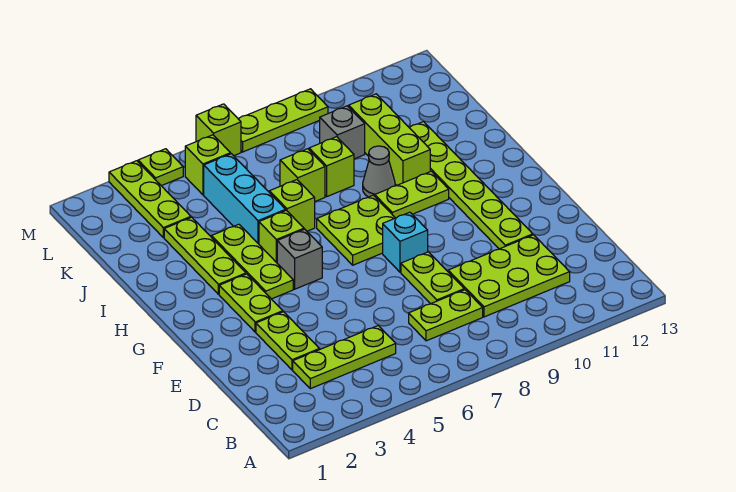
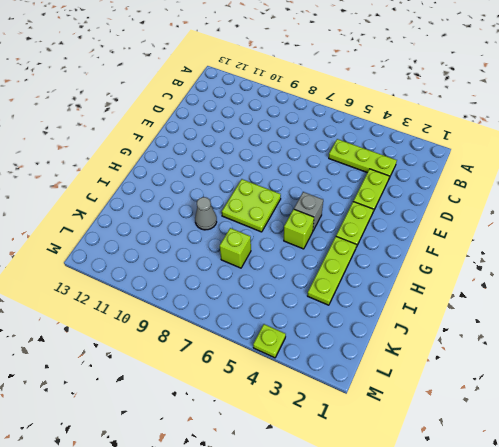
none -> lime 1x2 plate [409,290,483,341]
none -> lime 2x3 plate [448,235,570,317]
none -> lime 1x2 plate [401,252,464,304]

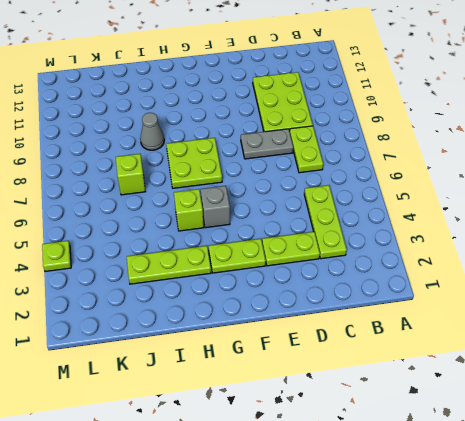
grey 1x2 plate [241,129,293,159] -> lime 1x2 plate [401,252,464,304]
none -> lime 1x6 plate [409,122,533,249]
none -> cyan 1x1 brick [383,212,428,272]
none -> lime 1x3 plate [212,224,293,299]

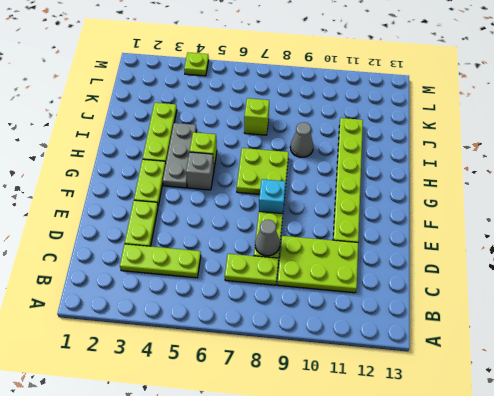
grey 1x1 cone [255,220,280,256] -> none
grey 1x3 plate [163,123,197,188] -> lime 1x3 plate [212,224,293,299]
none -> lime 1x2 plate [375,171,449,218]
none -> cyan 1x3 brick [204,154,286,244]
none -> lime 1x1 brick [269,180,315,231]

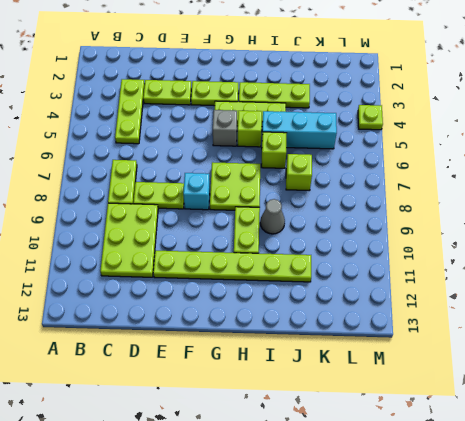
none -> lime 1x3 brick [349,94,430,185]
none -> lime 1x1 brick [309,137,354,196]
none -> lime 1x3 plate [109,161,191,238]

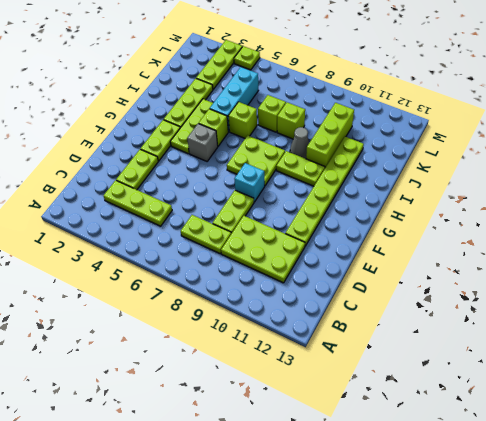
none -> grey 1x1 brick [320,106,365,159]
none -> lime 1x1 brick [185,135,231,195]
none -> lime 1x1 brick [196,104,241,156]

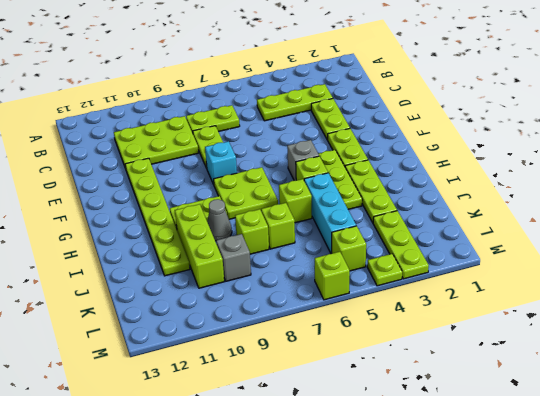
none -> lime 1x3 plate [239,89,328,152]

